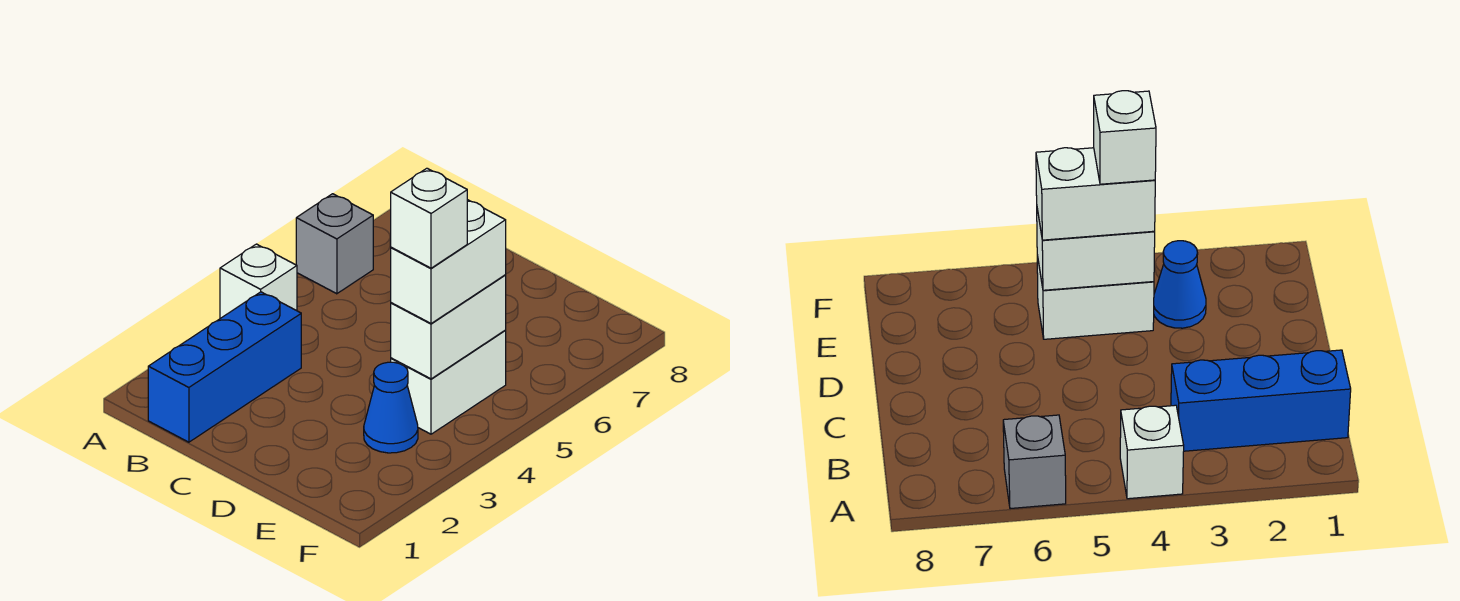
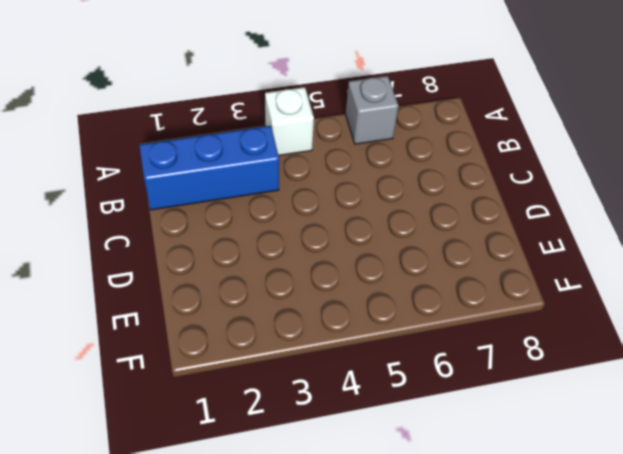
none -> blue 1x1 cone [364,362,418,453]
none -> white 1x2 brick [391,331,506,434]

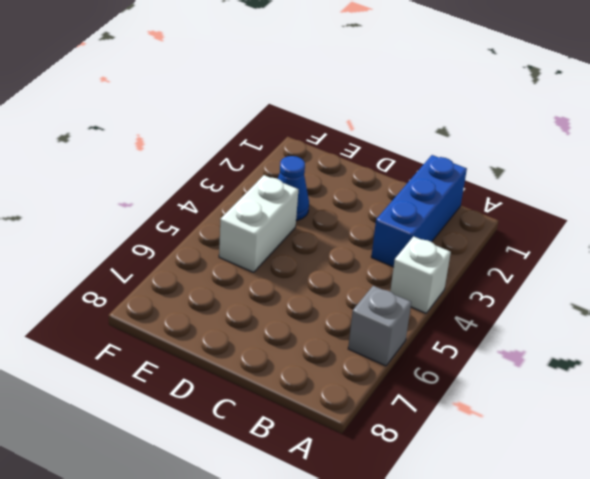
none -> white 1x2 brick [391,275,506,379]
none -> white 1x2 brick [391,200,506,324]

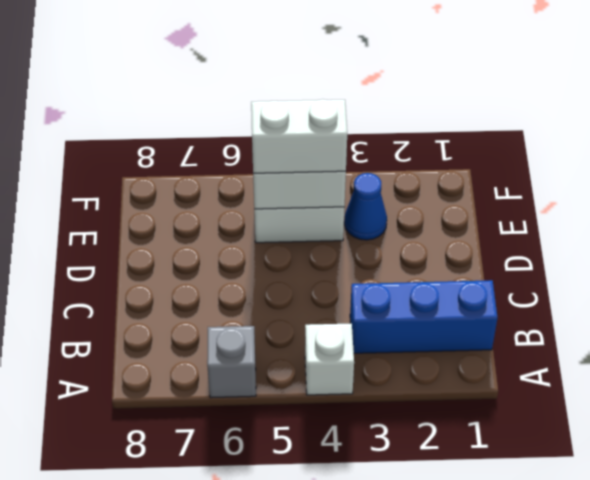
none -> white 1x1 brick [391,168,467,268]

